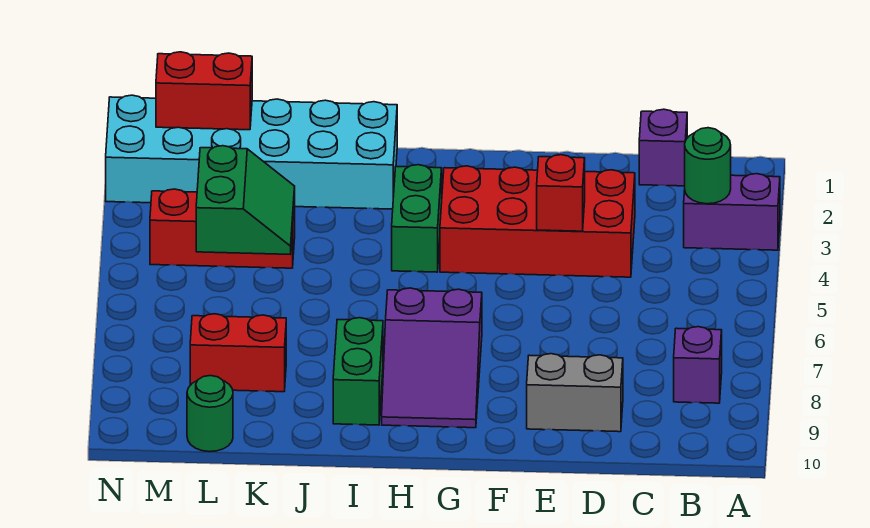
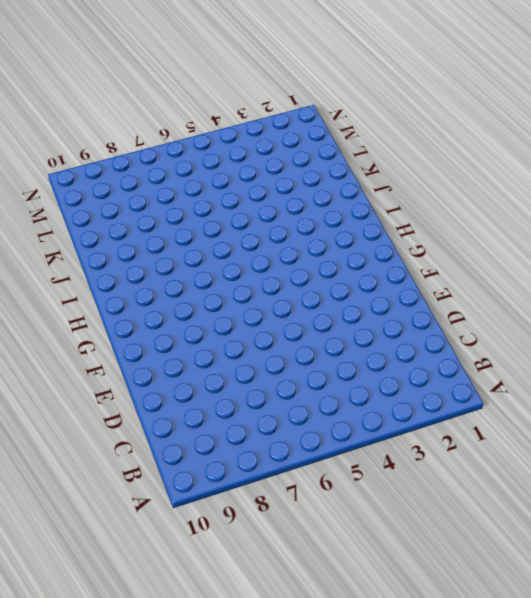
none -> purple 1x2 brick [684,174,780,250]
none -> purple 1x1 brick [674,327,722,403]
none -> purple 1x1 brick [639,109,687,186]

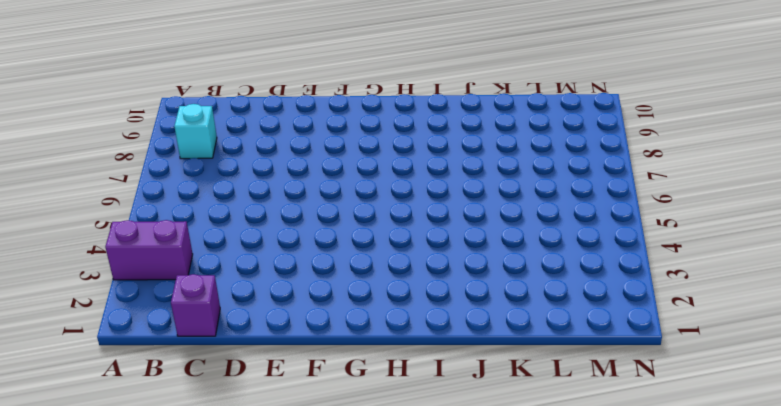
cyan 1x1 brick [174,104,217,159] -> purple 1x1 brick [674,327,722,403]
none -> red 2x4 brick [440,166,635,277]
none -> grey 1x2 brick [527,354,623,432]
none -> purple 2x3 slope [382,288,482,428]

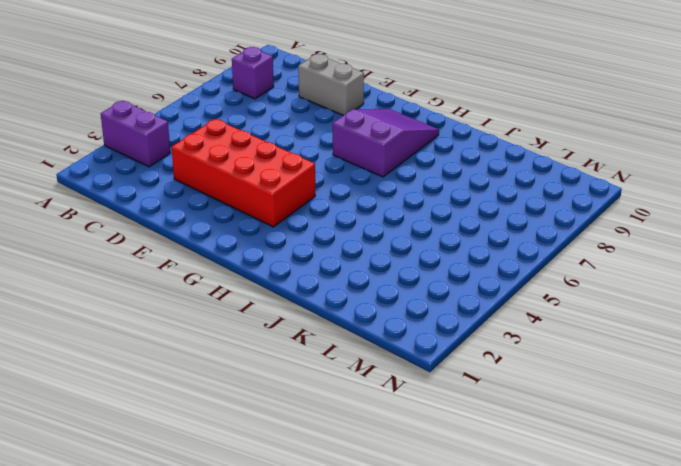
none -> purple 1x1 brick [639,109,687,186]
none -> green 1x2 brick [392,165,442,272]
none -> cyan 2x6 brick [106,95,397,209]

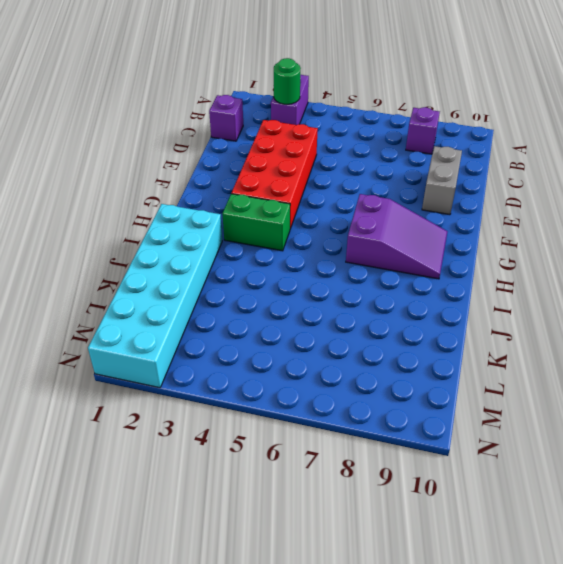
none -> green 1x2 brick [333,318,383,425]
none -> red 1x3 brick [150,189,295,268]
none -> red 1x2 brick [190,314,286,392]

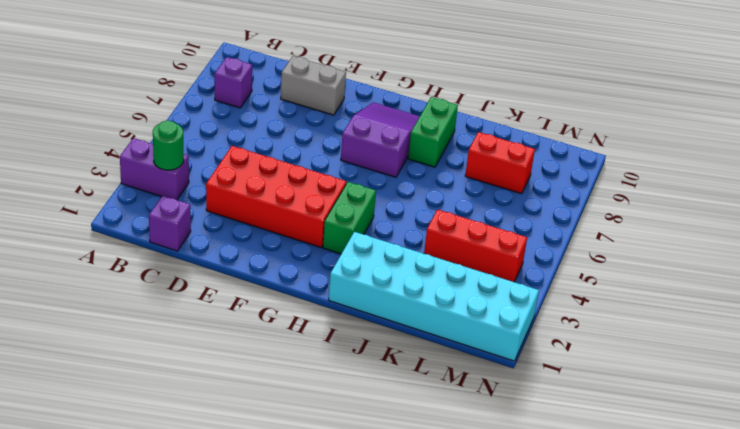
none -> green 1x1 round brick [187,376,233,452]
none -> red 1x1 brick [537,155,585,231]
none -> green 2x2 slope [196,146,295,254]

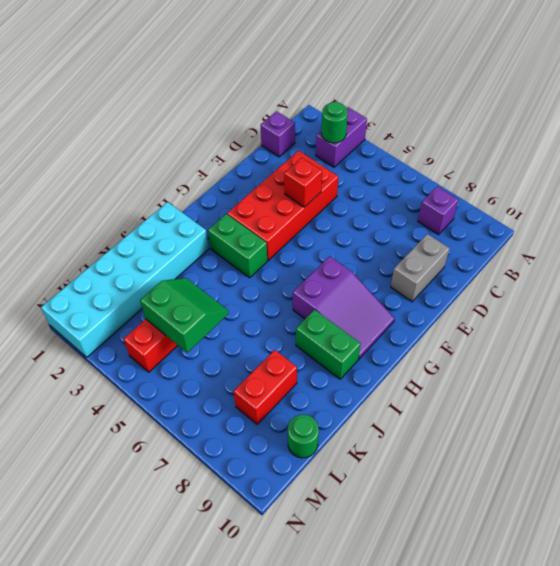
none -> red 1x2 brick [156,52,252,130]

